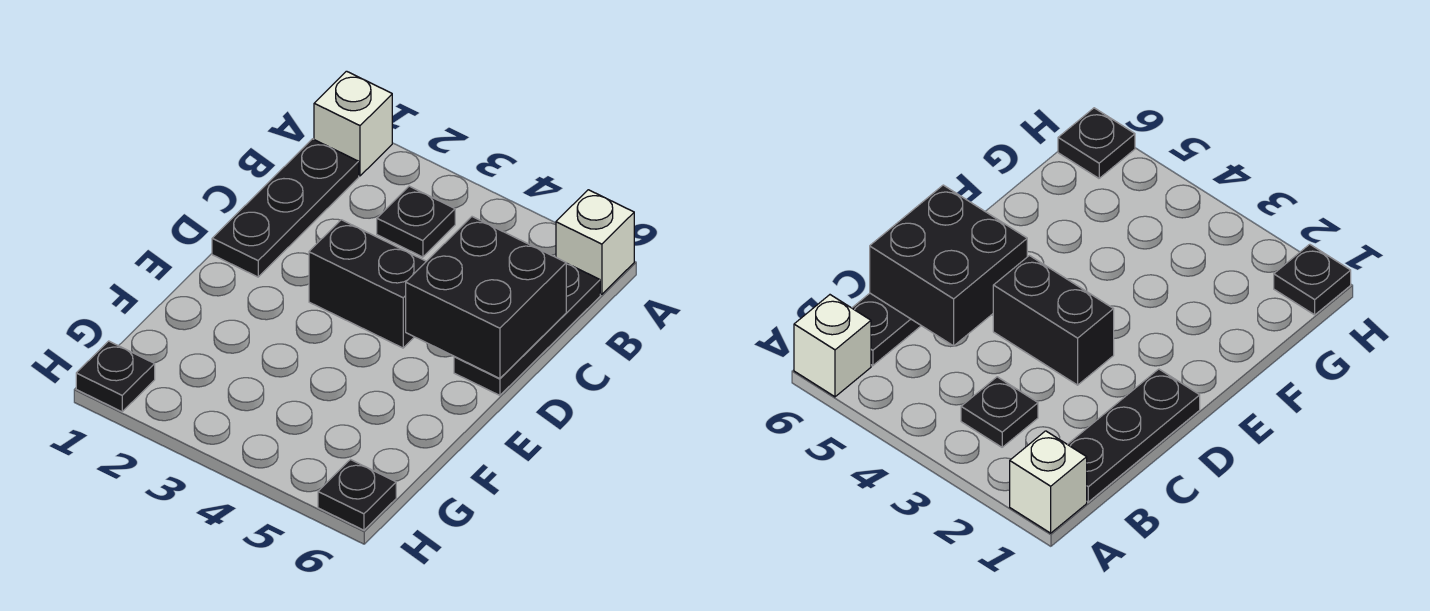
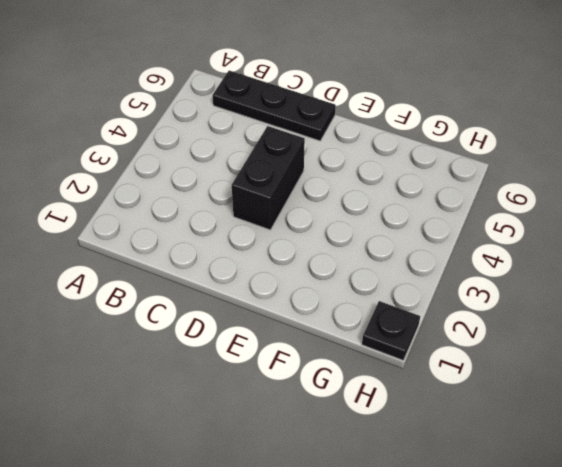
none -> white 1x1 brick [314,71,392,176]
none -> white 1x1 brick [556,190,634,294]

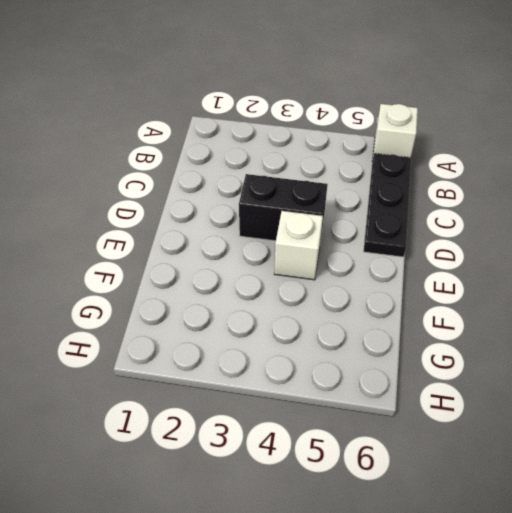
white 1x1 brick [274,211,323,280] -> white 1x1 brick moved to [314,71,392,176]
none -> black 1x3 plate [212,139,359,277]
none -> black 1x1 plate [377,186,455,257]

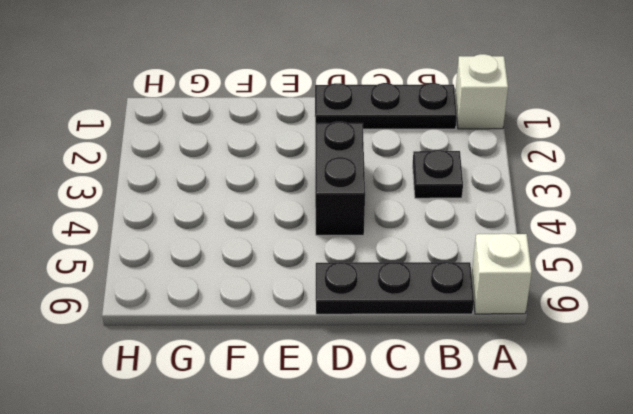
none -> black 1x1 plate [76,341,155,412]
none -> black 1x1 plate [318,460,396,530]

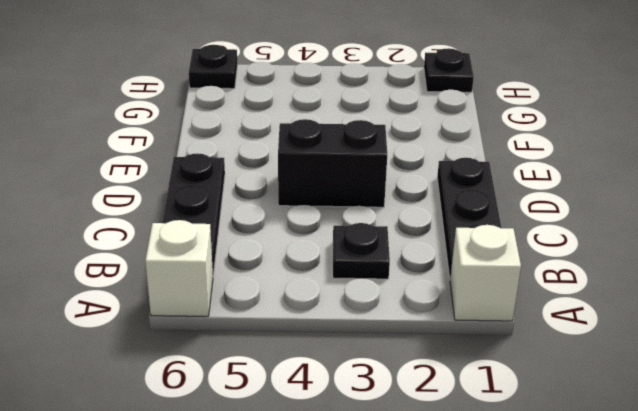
none -> black 2x2 brick [406,217,566,378]

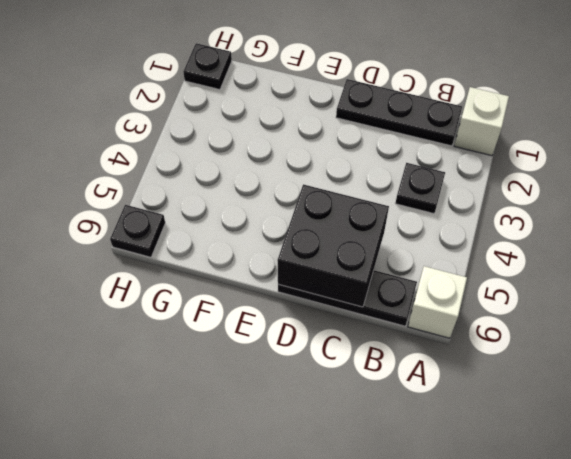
none -> black 1x2 brick [309,220,426,348]

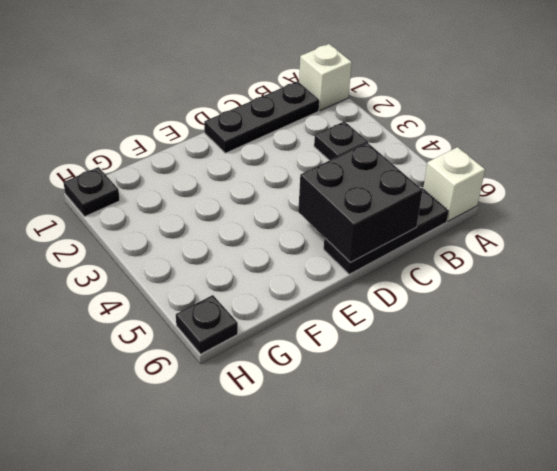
none -> black 1x2 brick [309,220,426,348]

